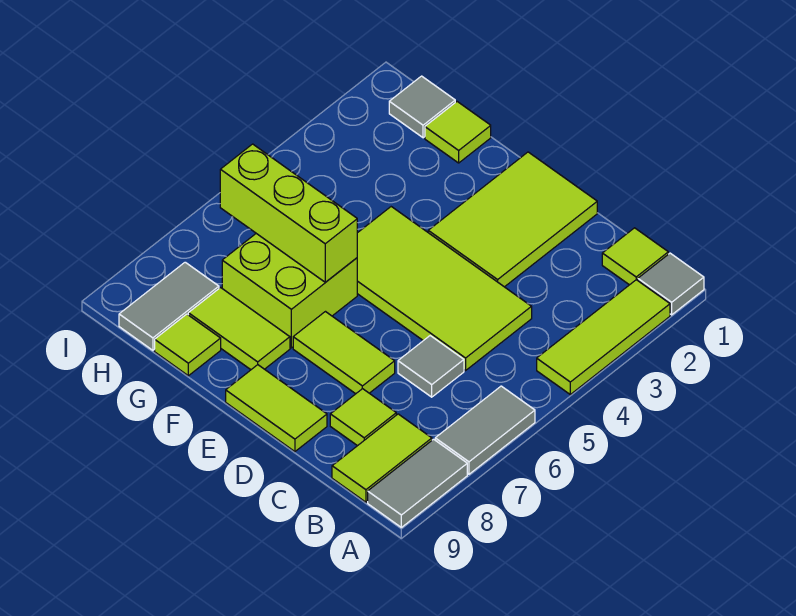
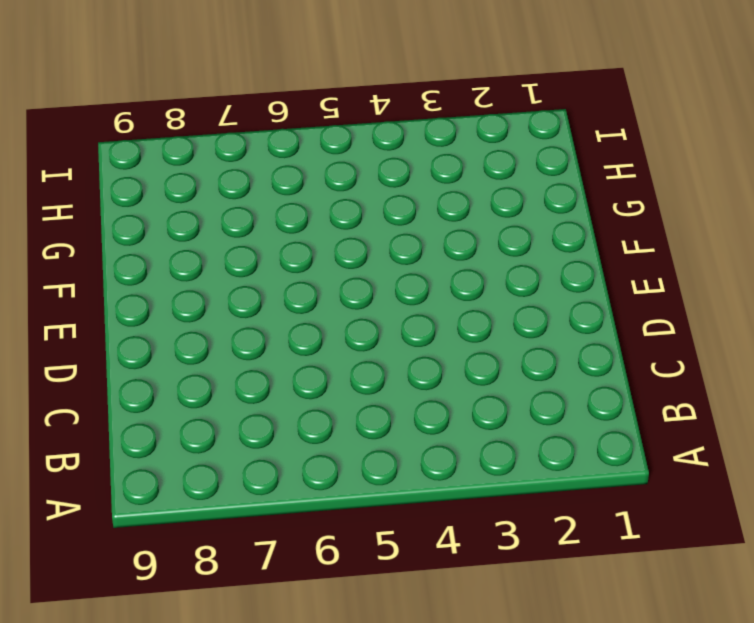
none -> grey 1x1 tile [638,253,704,315]
none -> lime 1x3 tile [537,280,670,394]
none -> grey 1x2 tile [435,386,535,474]

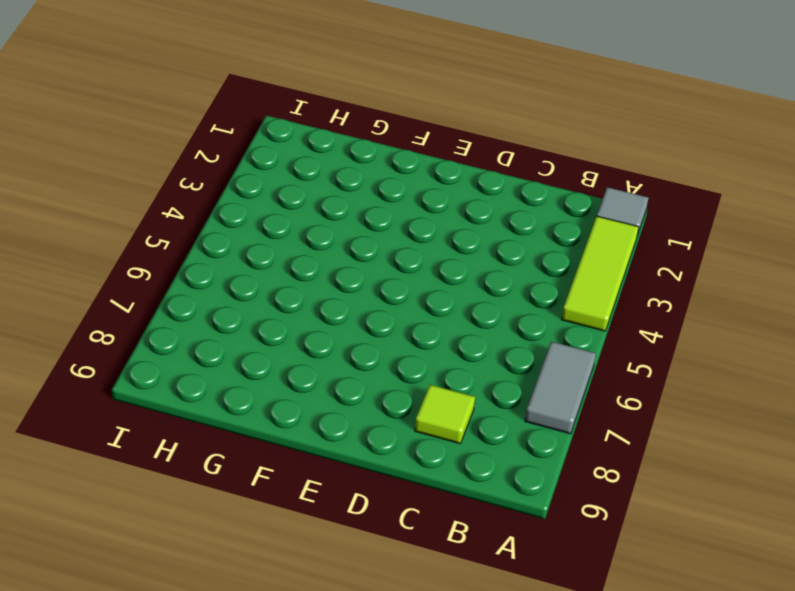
none -> grey 1x2 tile [368,439,467,527]
none -> lime 1x1 tile [602,228,668,285]
none -> lime 1x2 tile [332,414,432,502]

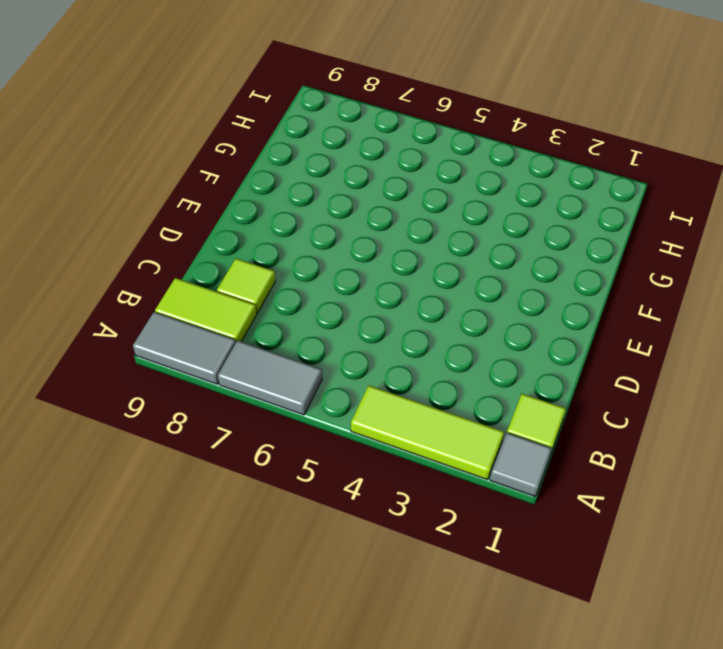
none -> lime 2x4 tile [357,207,532,371]
none -> grey 1x1 tile [398,336,464,397]
none -> lime 2x3 tile [428,152,597,287]

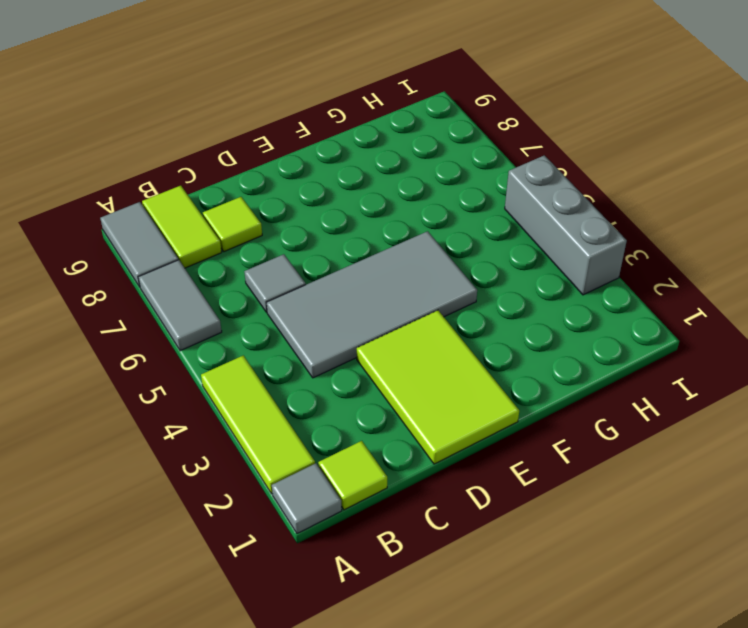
grey 2x4 tile [267,231,477,378] -> lime 2x4 tile [357,207,532,371]
grey 1x3 brick [505,155,627,295] -> none
none -> lime 1x2 tile [293,312,395,394]
none -> lime 1x2 tile [226,365,327,452]
none -> lime 2x2 brick [222,234,357,348]

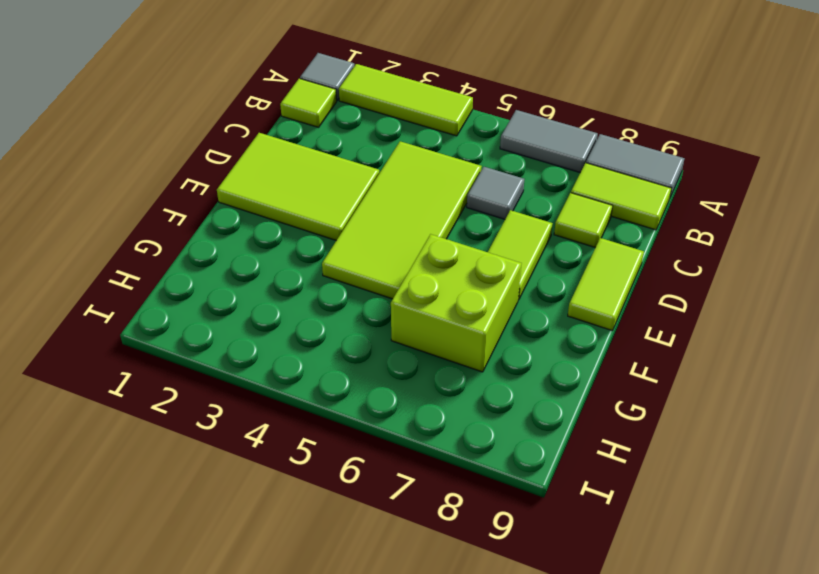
none -> lime 1x2 tile [188,288,290,370]
none -> lime 1x1 tile [425,102,491,163]
none -> lime 1x1 tile [155,314,221,376]

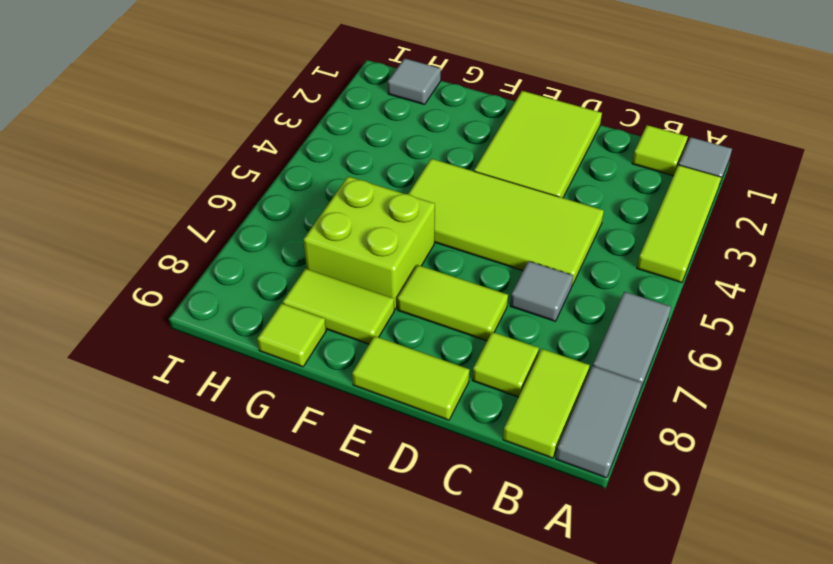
none -> lime 1x1 tile [425,102,491,163]
none -> grey 1x2 tile [119,262,219,350]
none -> lime 1x3 brick [220,144,357,282]

